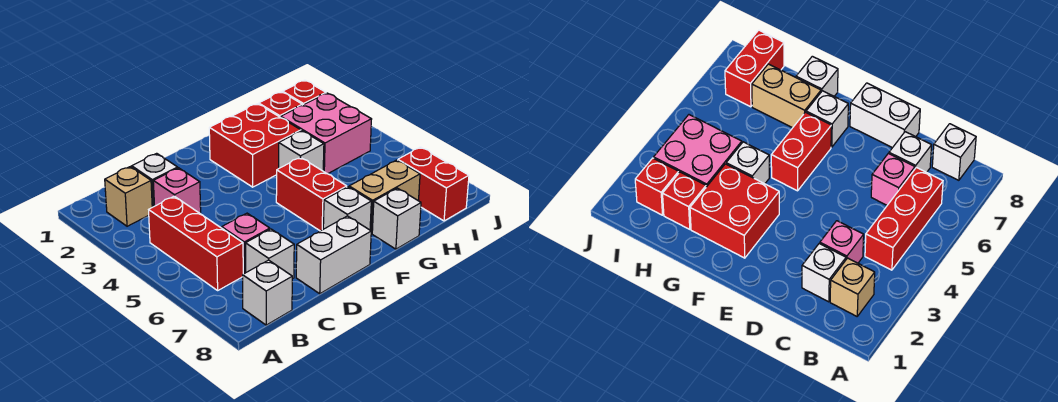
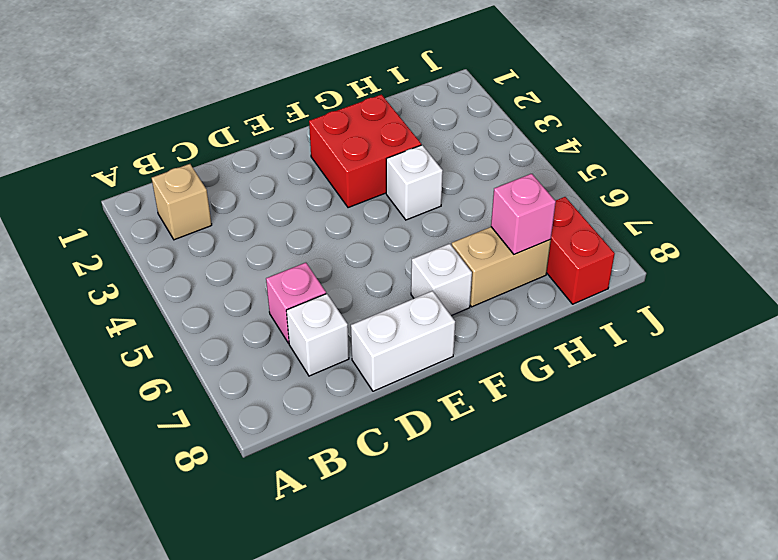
pink 1x1 brick [491,174,556,254] -> pink 1x1 brick moved to [153,168,201,214]
none -> red 1x3 brick [149,196,243,290]
none -> white 1x1 brick [243,260,292,325]
none -> white 1x1 brick [132,153,178,207]

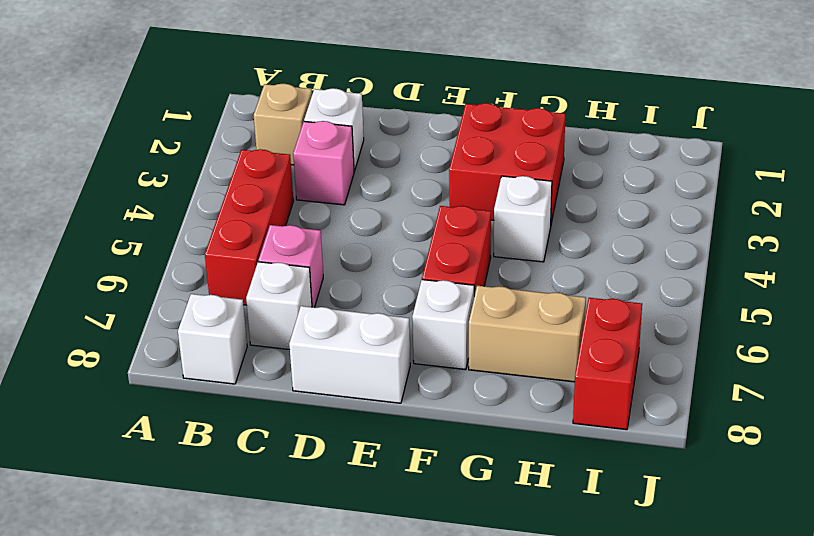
none -> white 1x1 brick [372,188,421,249]
none -> red 1x1 brick [259,92,302,117]
none -> pink 2x2 brick [281,93,372,174]

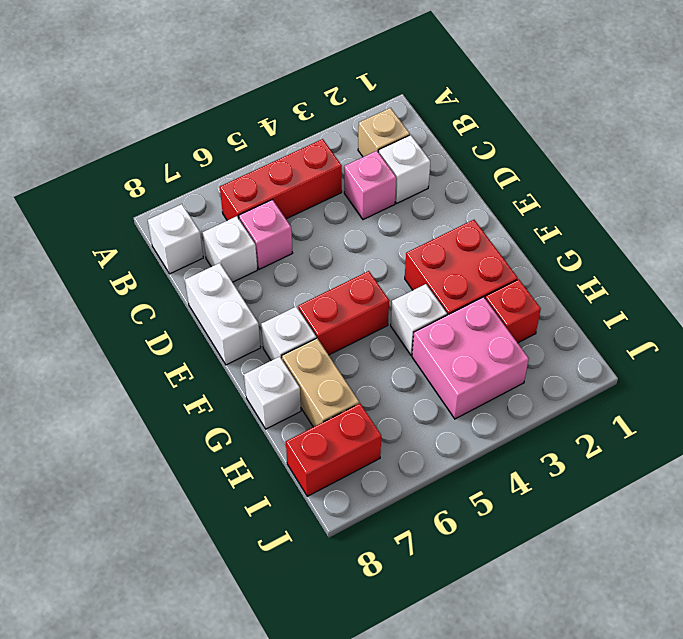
none -> red 1x1 brick [283,80,326,105]

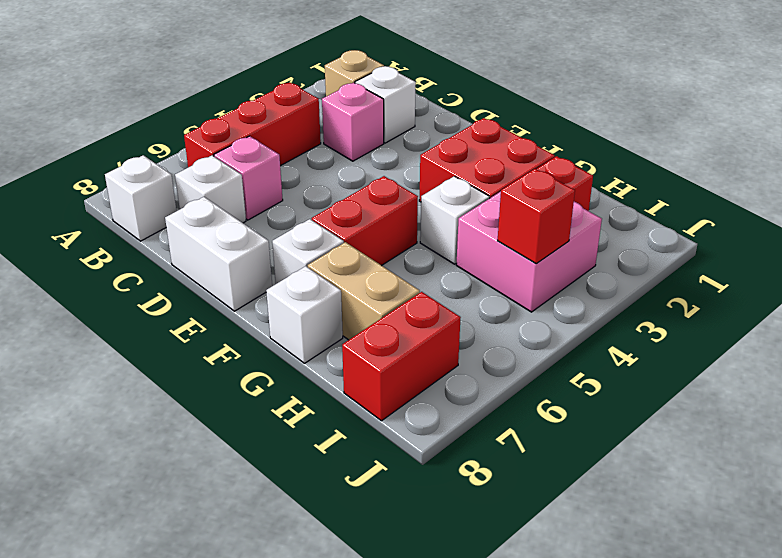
red 1x1 brick [498,169,575,263] -> red 1x1 brick moved to [283,80,326,105]

